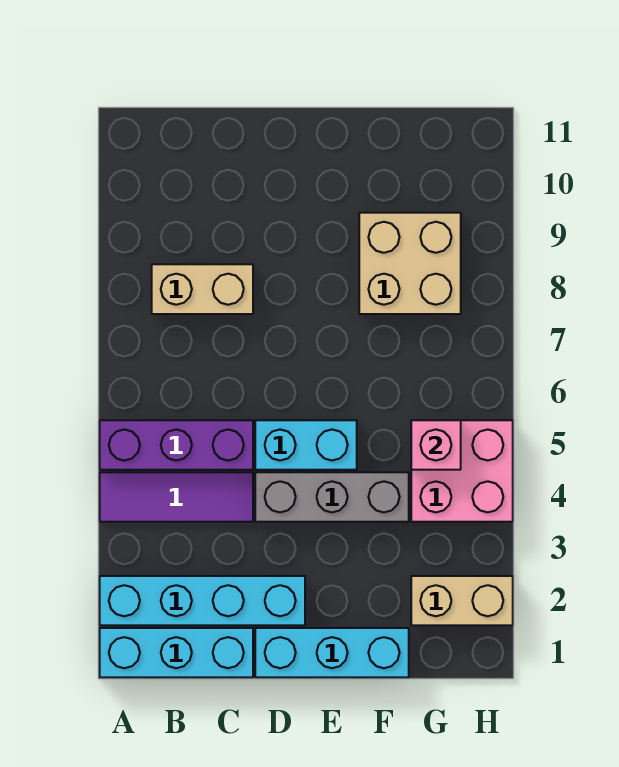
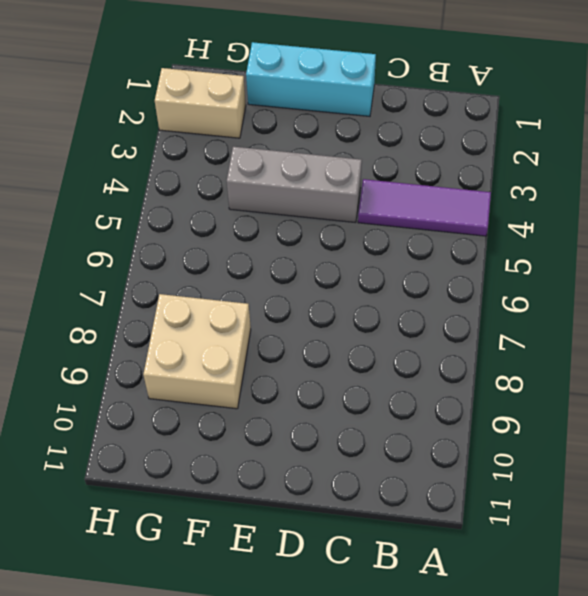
none -> cyan 1x3 brick [100,628,253,677]
none -> cyan 1x4 brick [100,576,305,625]
none -> purple 1x3 brick [100,420,253,470]

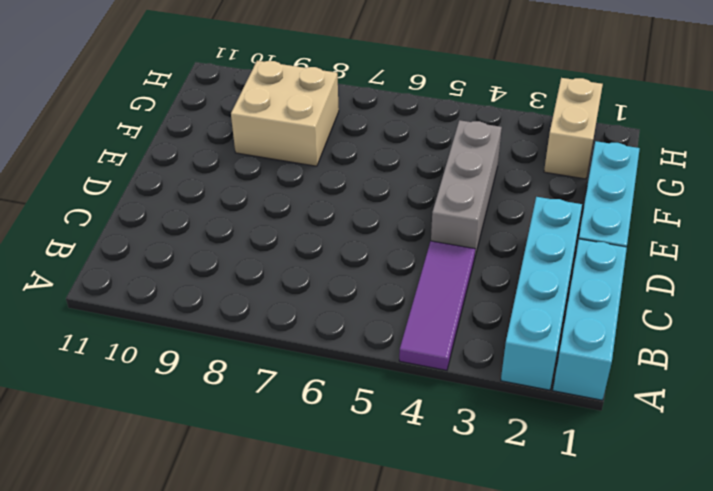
none -> purple 1x3 brick [100,420,253,470]
none -> tan 1x2 brick [152,264,253,314]
none -> cyan 1x2 brick [255,420,357,470]

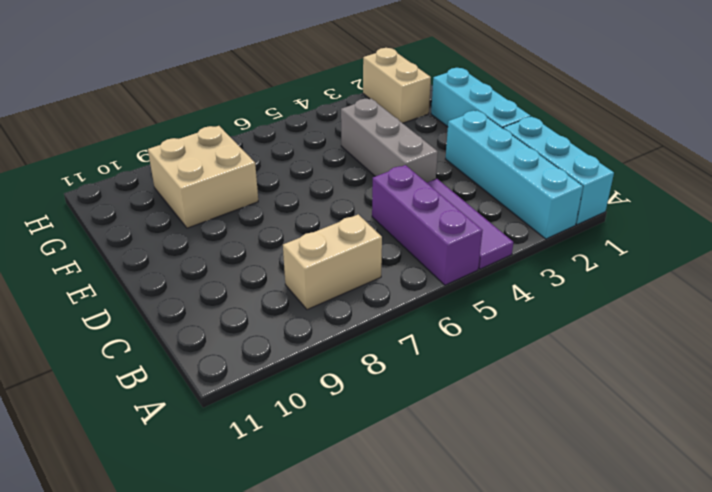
tan 1x2 brick [283,214,382,310] -> tan 1x2 brick turned to [152,264,253,314]
none -> cyan 1x2 brick [255,420,357,470]
none -> pink 2x2 brick [411,420,513,522]
none -> pink 1x1 brick [411,420,461,470]

